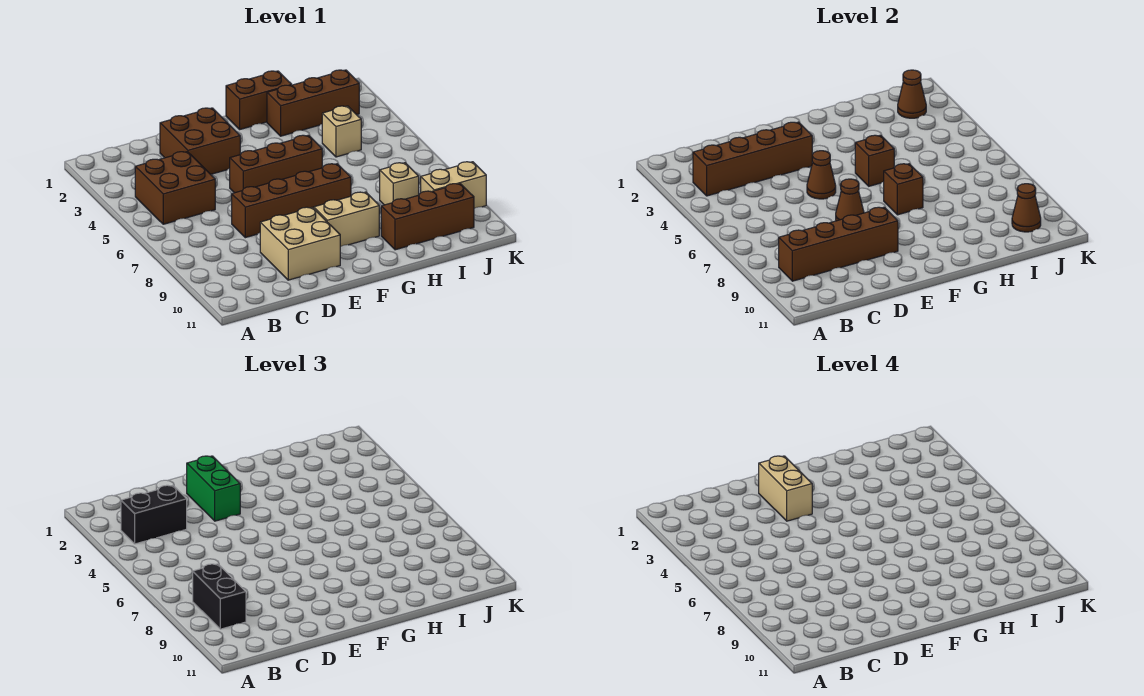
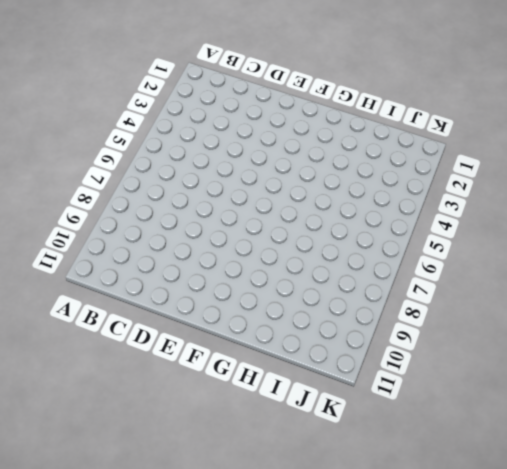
none -> brown 2x2 brick [135,152,215,224]
none -> brown 2x2 brick [160,108,240,174]
none -> brown 1x4 brick [232,164,351,238]

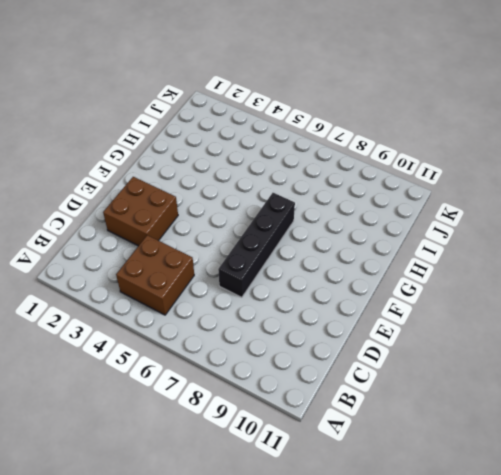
black 1x4 brick [218,193,295,297] -> brown 1x4 brick [232,164,351,238]
none -> tan 2x2 brick [260,207,340,280]
none -> brown 1x3 brick [230,135,322,193]
none -> tan 1x2 brick [314,192,379,247]

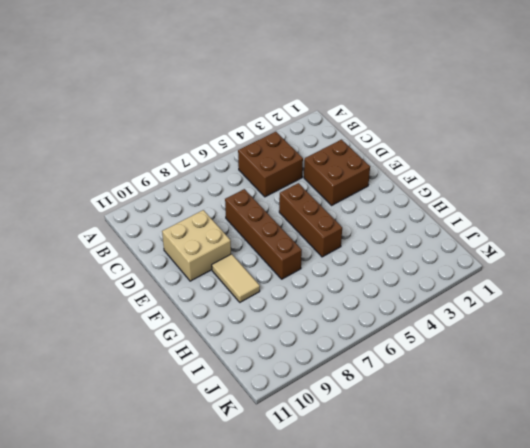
tan 1x2 tile [212,254,260,302] -> tan 1x2 brick [314,192,379,247]
none -> brown 1x2 brick [226,71,292,129]
none -> brown 1x3 brick [267,70,359,136]
none -> brown 1x3 brick [381,184,474,250]

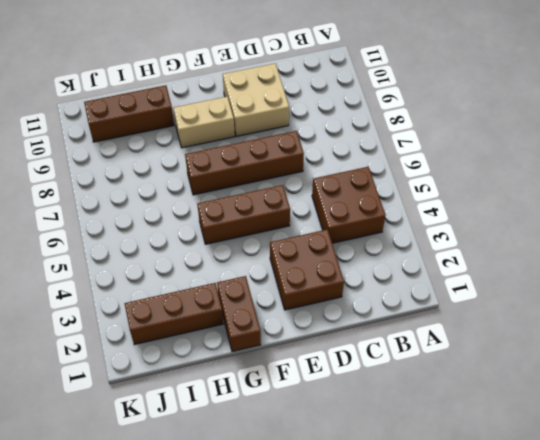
brown 1x2 brick [217,276,261,352] -> brown 1x2 brick turned to [226,71,292,129]
none -> tan 1x1 brick [322,106,361,157]
none -> tan 1x1 brick [380,163,419,205]
none -> tan 1x2 brick [421,162,486,208]

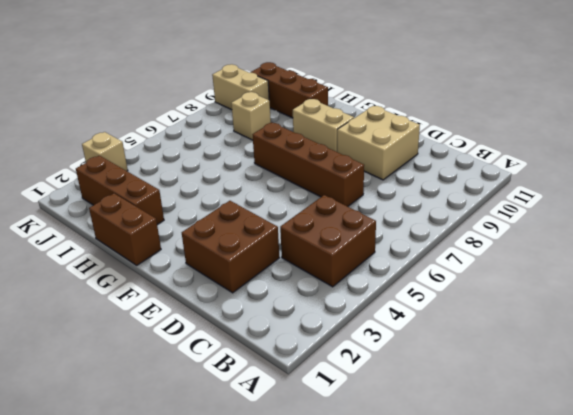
tan 1x1 brick [82,132,128,171] -> tan 1x1 brick moved to [322,106,361,157]
none -> brown 1x3 brick [230,135,322,193]
none -> brown 1x4 brick [693,122,812,196]
none -> brown 1x4 brick [779,207,898,281]

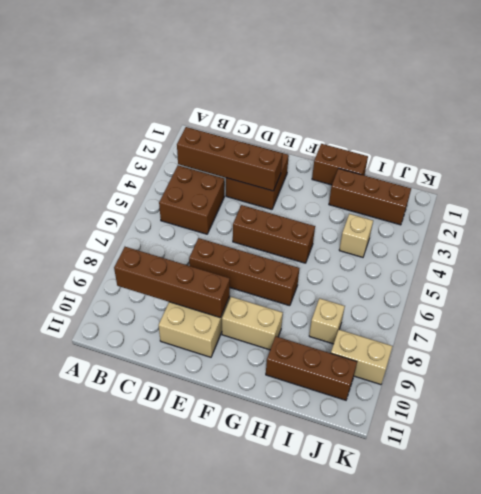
none -> brown 1x1 cone [807,151,836,199]
none -> brown 1x1 cone [836,179,864,221]
none -> brown 1x1 brick [855,135,894,186]

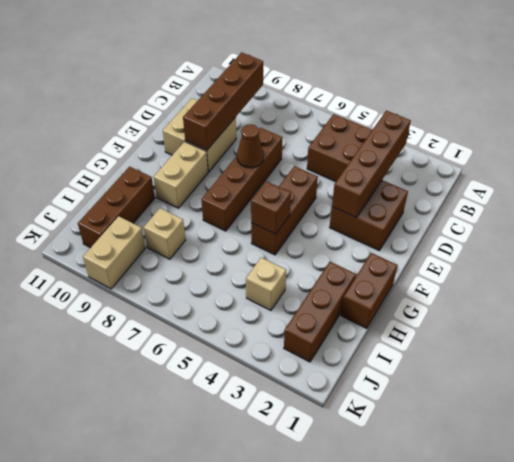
none -> brown 1x1 cone [807,151,836,199]
none -> brown 1x1 brick [884,164,923,215]
none -> brown 1x1 cone [898,70,926,118]

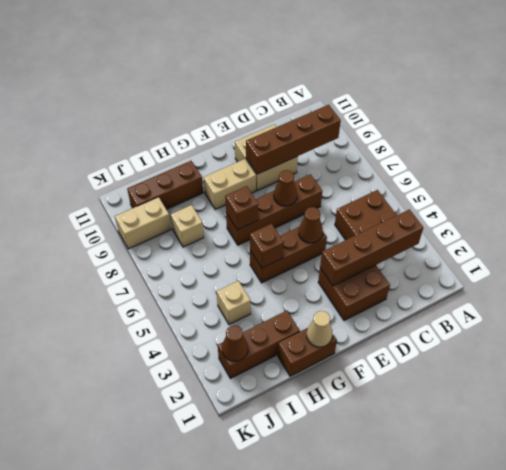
tan 1x1 cone [307,311,333,347] -> none
none -> brown 1x1 cone [1012,184,1041,232]
none -> black 1x2 brick [121,485,187,544]
none -> black 1x2 brick [193,564,246,629]

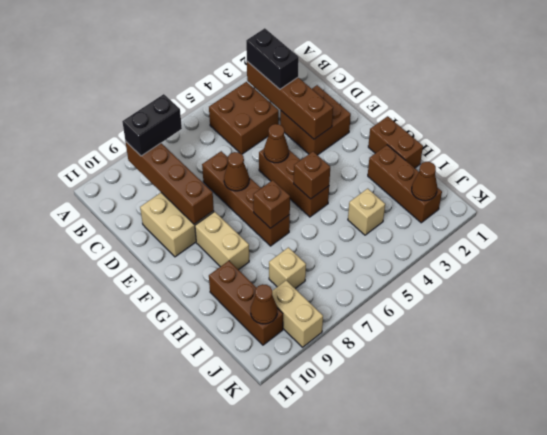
none -> green 1x2 brick [187,456,240,521]
none -> tan 1x2 brick [759,456,812,521]

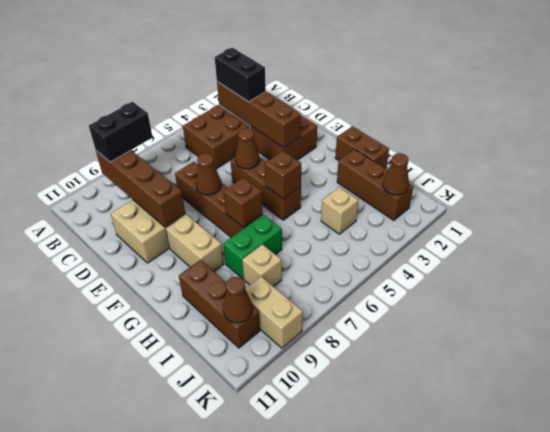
green 1x2 brick [223,215,282,279] -> green 1x2 brick moved to [187,456,240,521]
none -> tan 1x2 brick [759,456,812,521]

